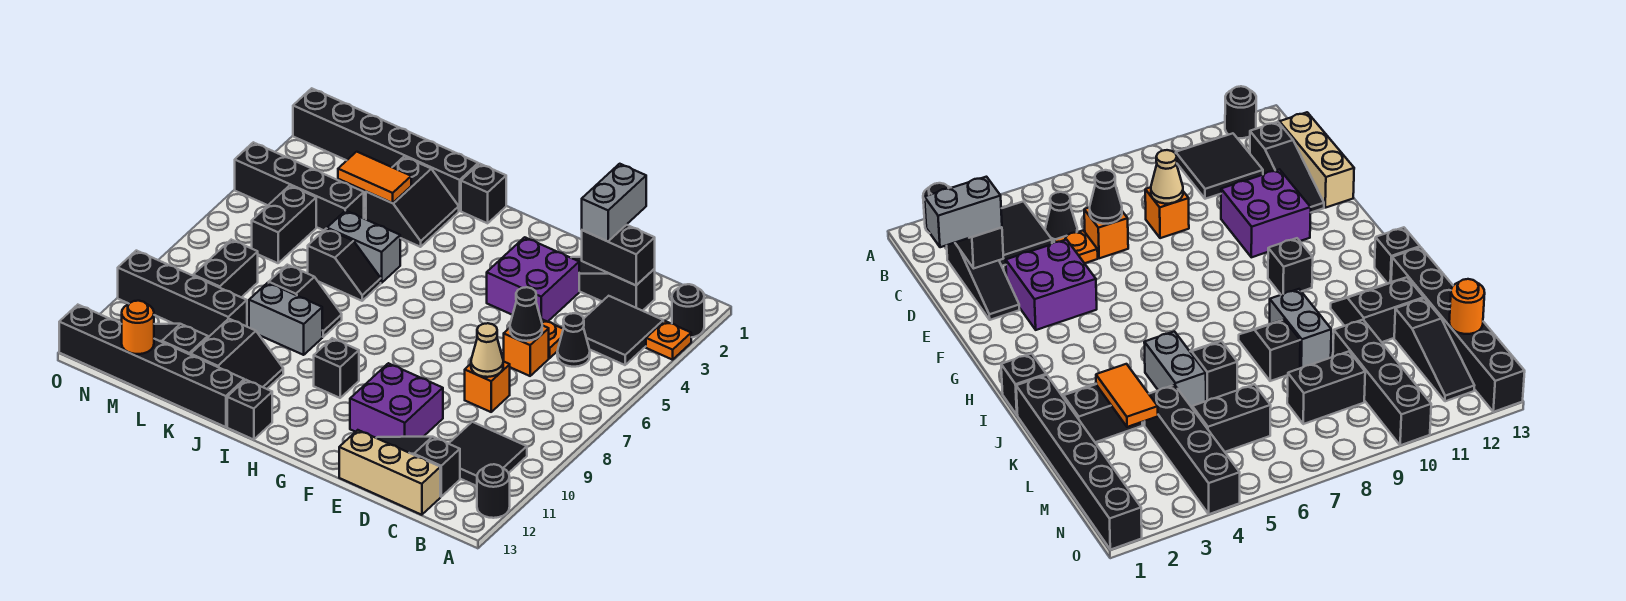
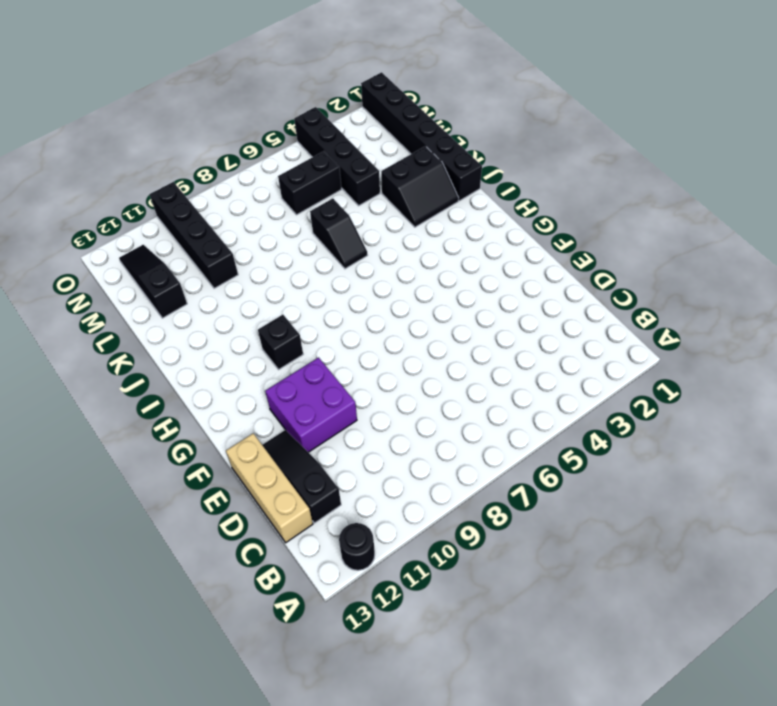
none -> black 1x1 round brick [672,284,704,337]
none -> orange 1x1 plate [646,321,691,360]
none -> black 2x2 tile [584,296,663,365]
none -> black 2x2 tile [449,422,527,486]

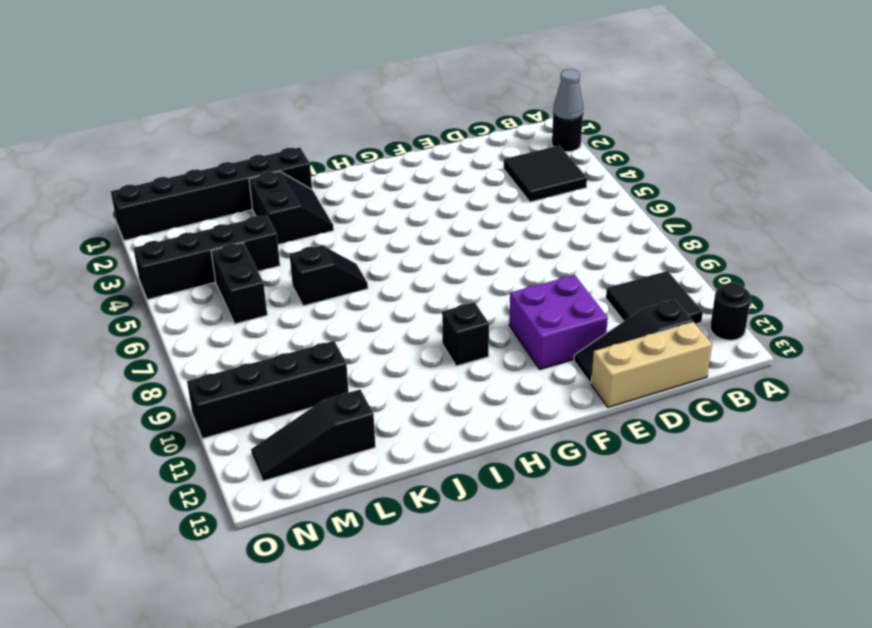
grey 1x1 cone [553,69,583,120] -> none
none -> orange 1x1 plate [646,321,691,360]
none -> black 1x3 slope [571,257,655,311]
none -> black 1x1 cone [557,313,590,367]
none -> orange 1x1 plate [541,319,563,358]

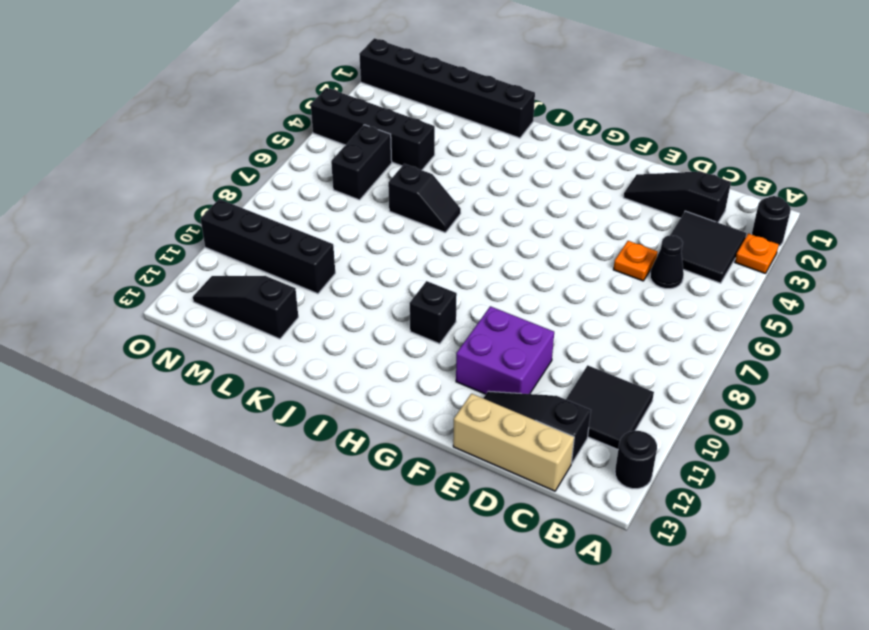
none -> orange 1x1 brick [504,325,549,376]
none -> orange 1x1 brick [465,361,510,412]
none -> purple 2x2 brick [487,237,579,322]
none -> black 1x1 brick [461,164,506,223]

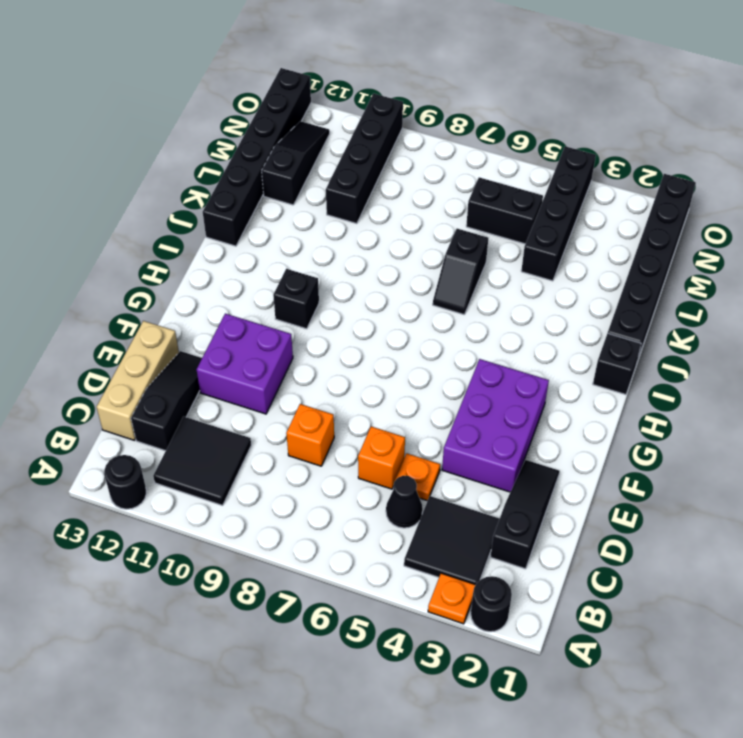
purple 2x3 brick [442,359,549,492] -> purple 2x2 brick [487,237,579,322]
none -> black 1x1 brick [227,380,272,440]
none -> black 2x2 slope [366,157,459,247]
none -> grey 1x2 brick [327,211,400,283]
none -> black 1x2 slope [269,265,342,337]

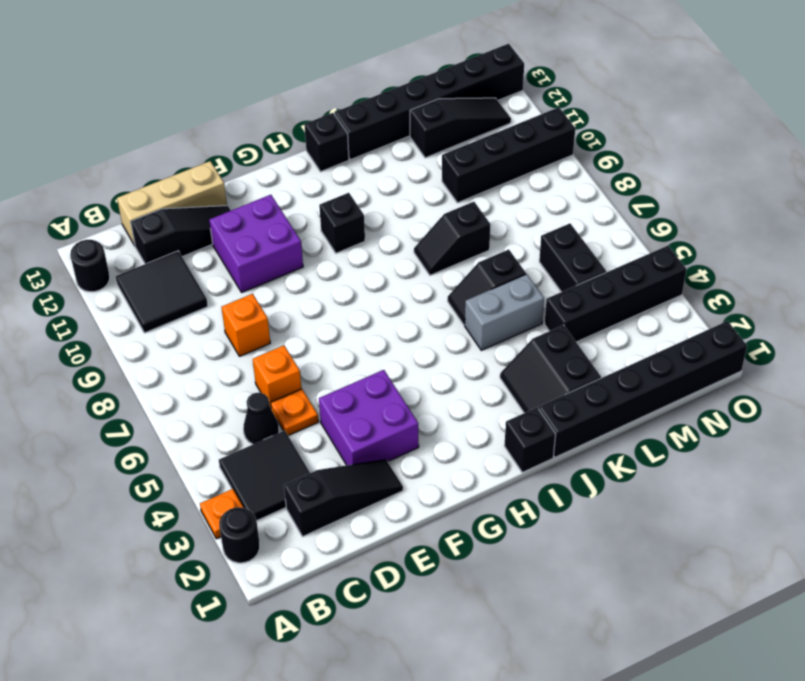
none -> grey 1x2 brick [249,283,322,355]
none -> black 2x2 slope [191,319,283,389]
none -> black 1x2 brick [193,240,258,297]
none -> black 1x2 brick [582,225,655,285]

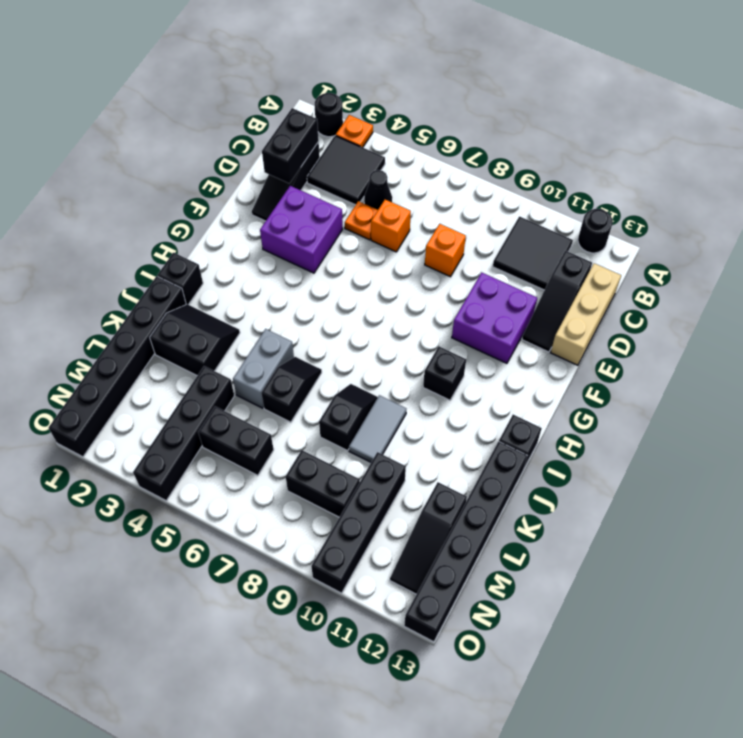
grey 1x2 tile [349,395,406,462] -> grey 1x2 brick [249,283,322,355]
none -> black 2x2 slope [191,319,283,389]
none -> black 1x1 cone [510,287,542,341]
none -> tan 1x1 cone [471,323,503,377]
none -> orange 1x2 tile [338,152,411,203]

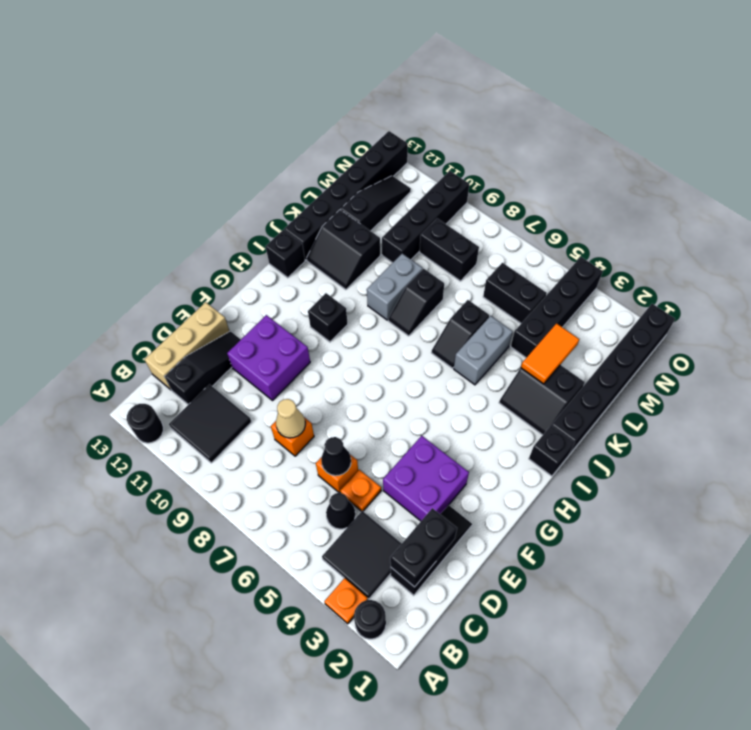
none -> orange 1x1 round brick [122,301,154,354]
none -> grey 1x2 brick [582,164,646,241]

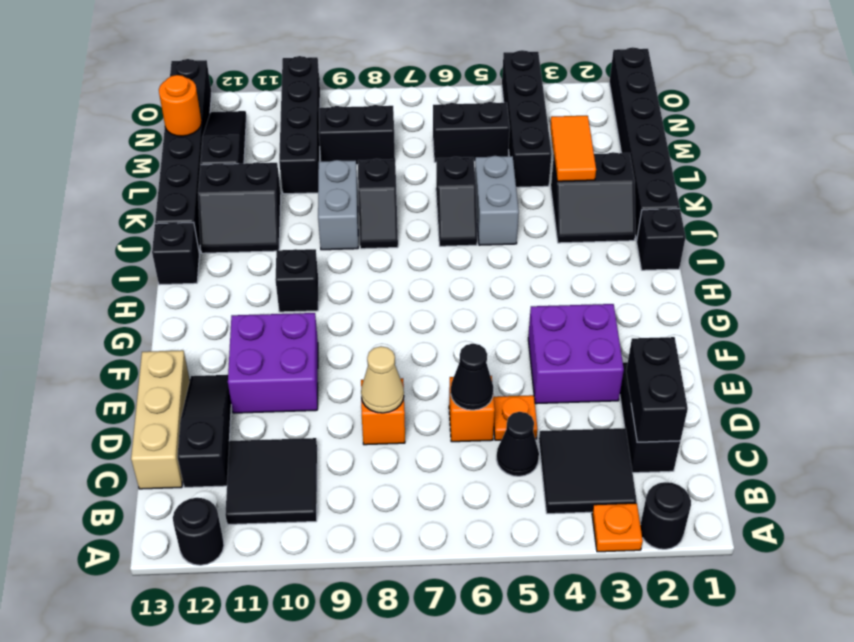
none -> grey 1x2 brick [582,164,646,241]

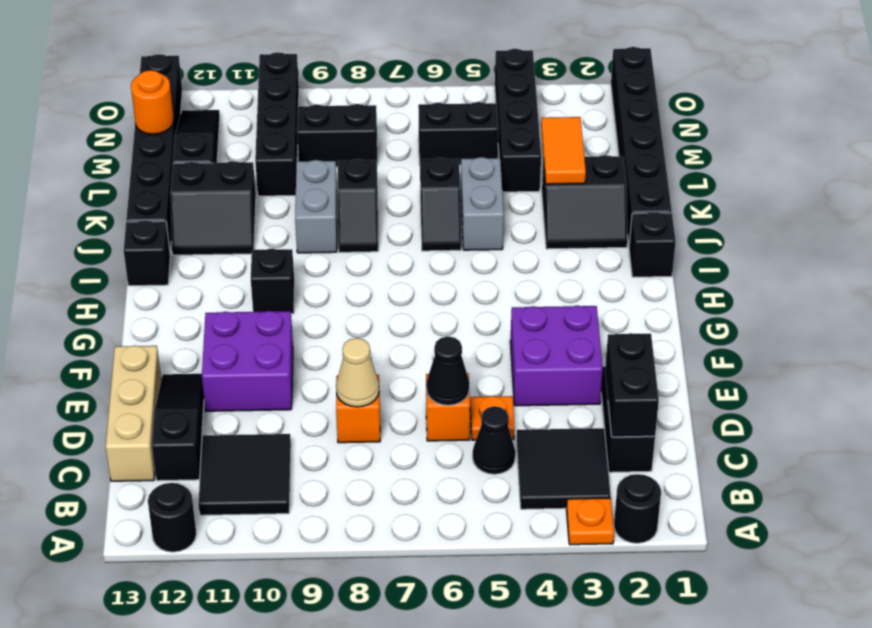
none -> grey 1x2 brick [582,164,646,241]

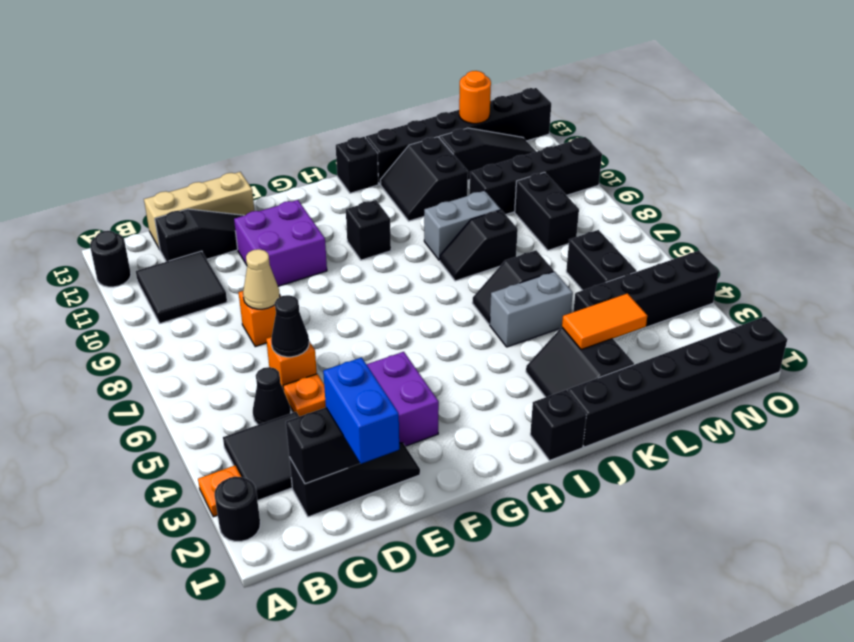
blue 1x2 brick [323,358,399,464] -> grey 1x2 brick [582,164,646,241]

